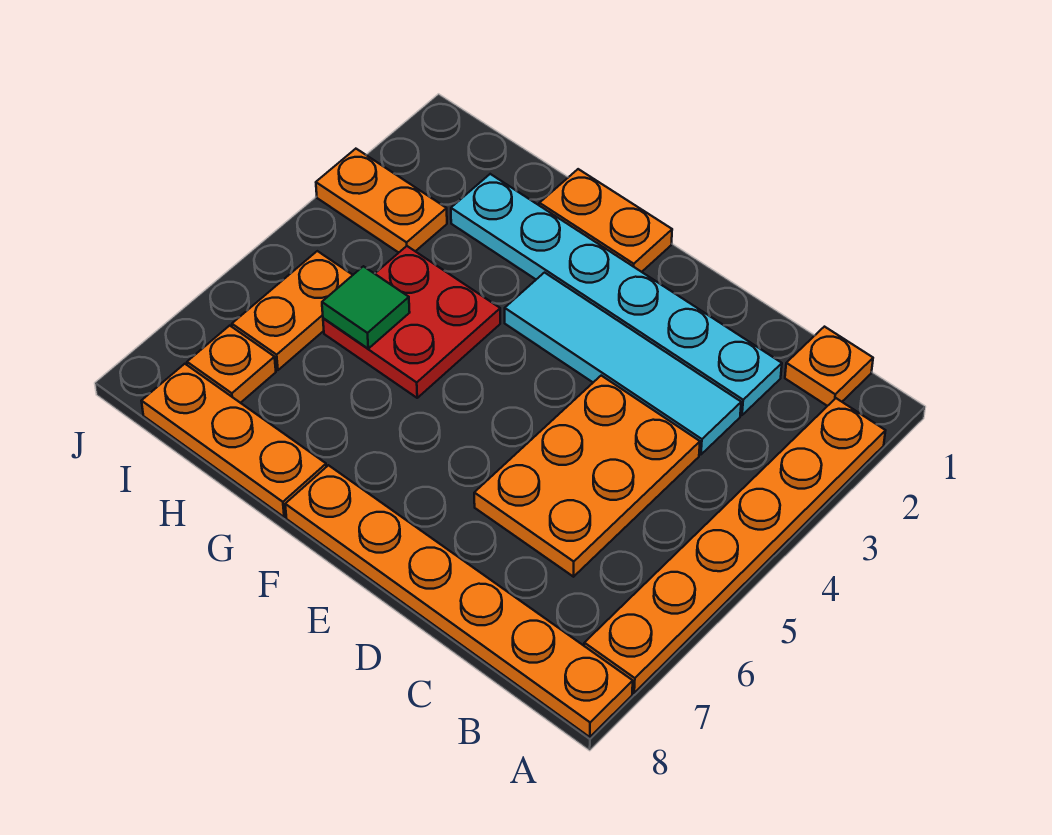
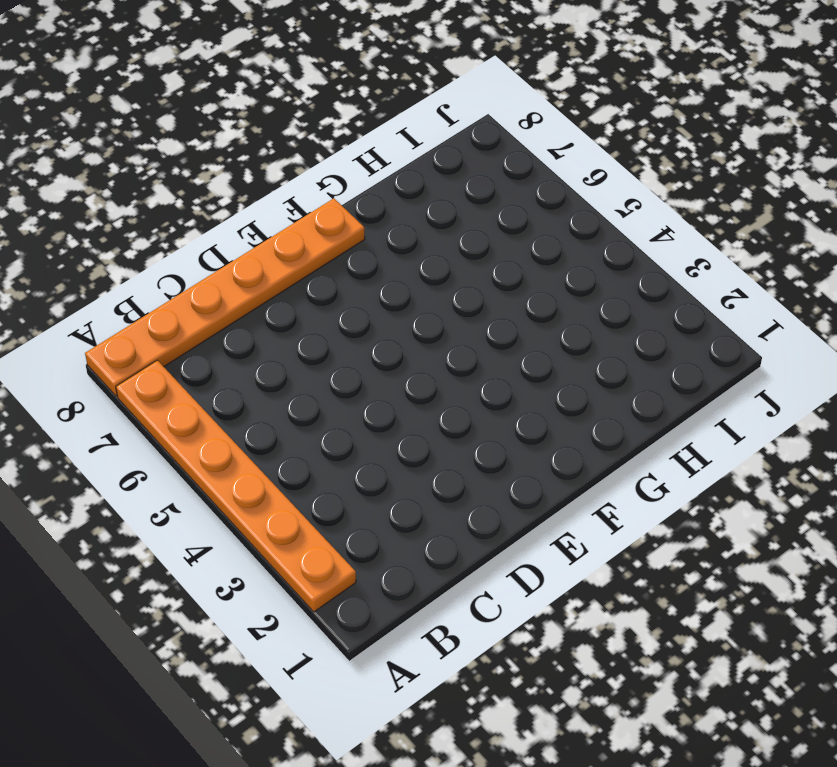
none -> orange 1x1 plate [785,327,873,406]
none -> cyan 1x6 plate [451,174,782,415]
none -> cyan 1x4 tile [505,273,741,455]

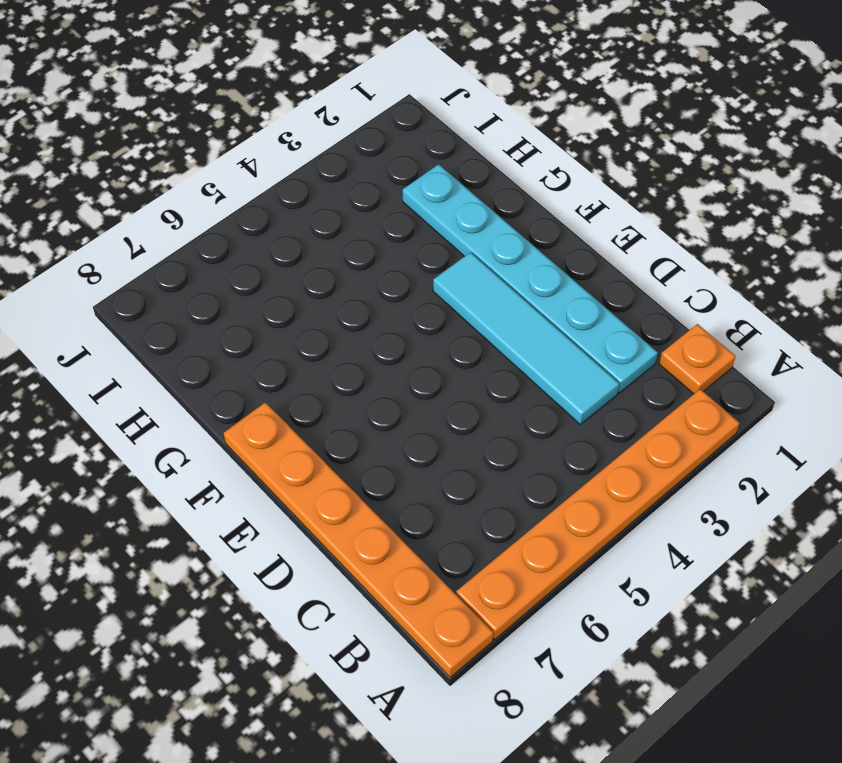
none -> orange 2x3 plate [474,376,700,577]
none -> orange 1x2 plate [539,169,672,272]
none -> red 2x2 plate [323,246,500,398]

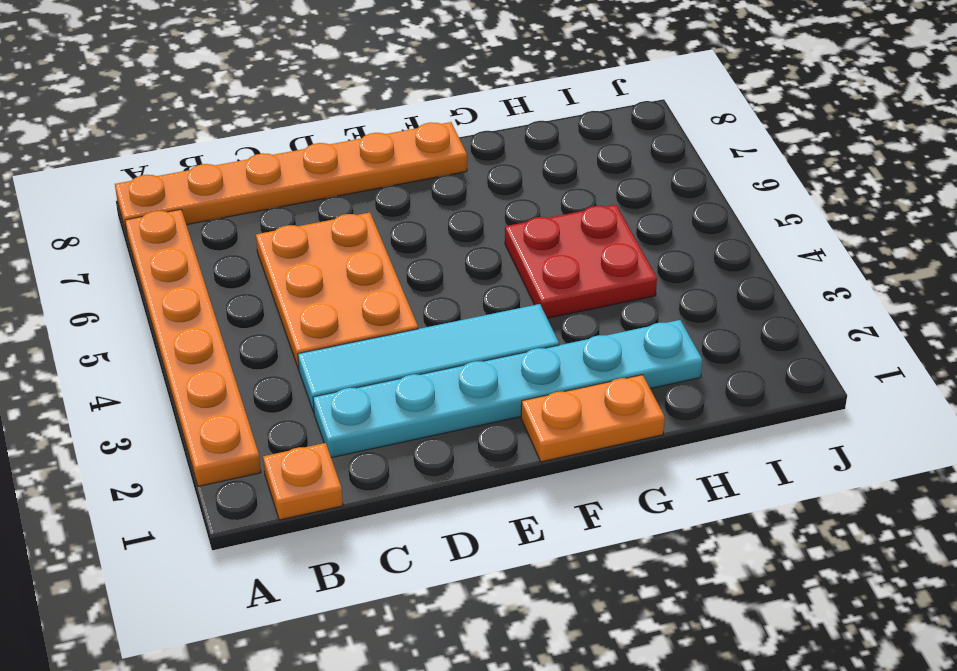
none -> orange 1x3 plate [142,364,326,517]
none -> orange 1x2 plate [316,149,447,253]
none -> orange 1x2 plate [232,251,352,370]

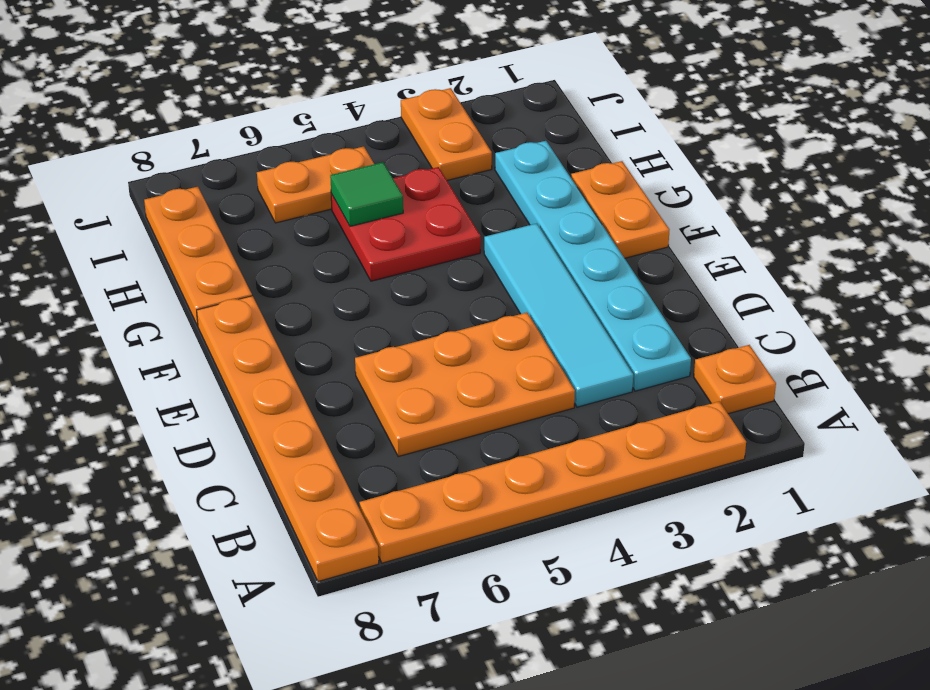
none -> orange 1x1 plate [187,326,276,403]

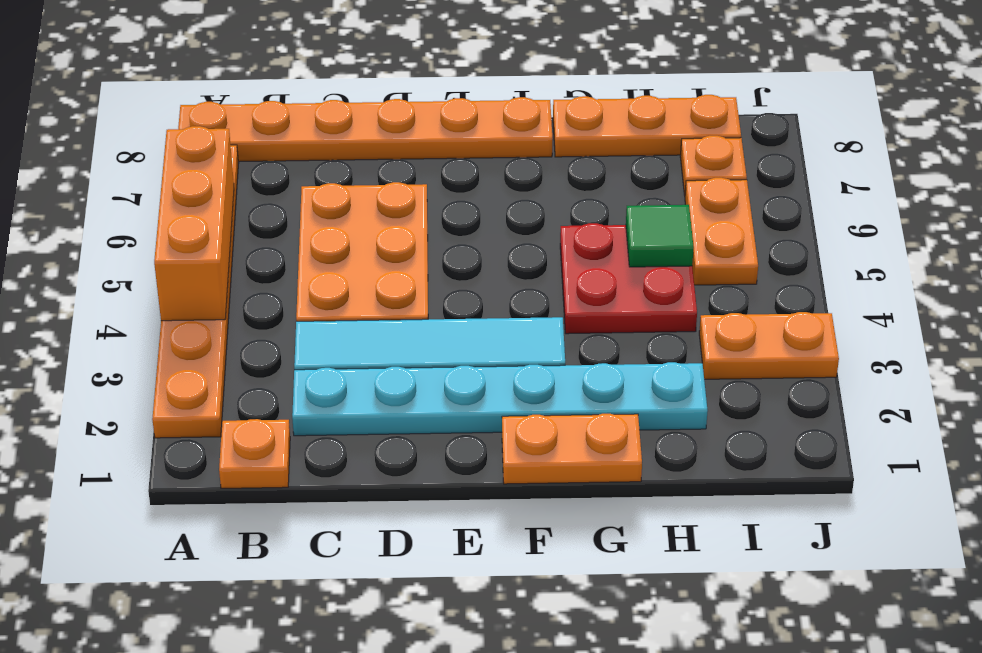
orange 1x3 brick [154,126,234,321] -> none

